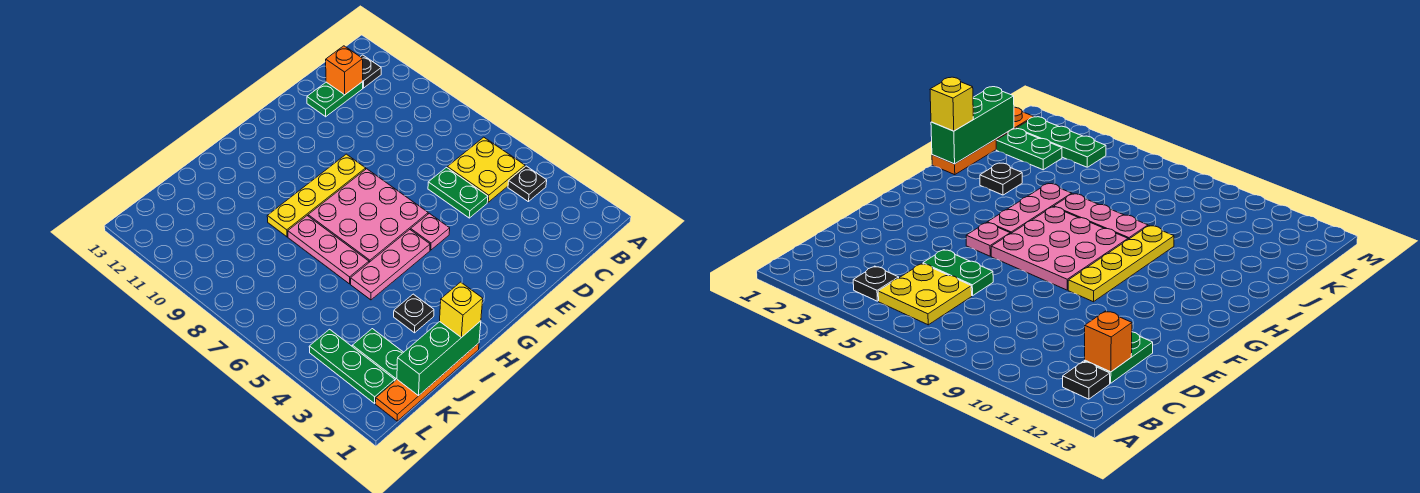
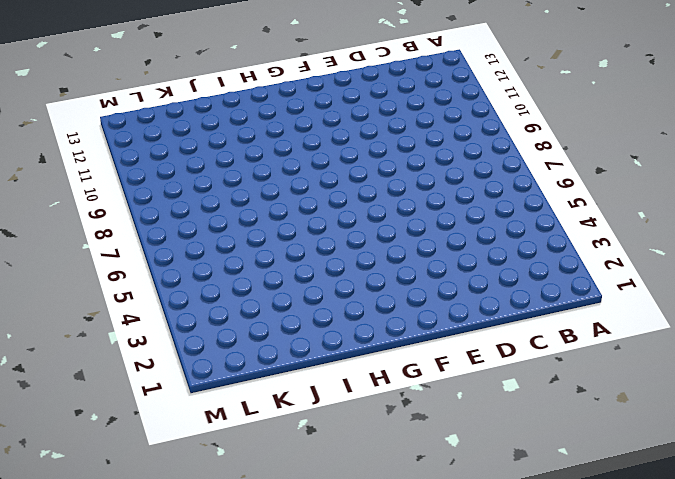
none -> black 1x1 plate [508,166,547,202]
none -> yellow 2x2 plate [447,137,525,202]
none -> black 1x1 plate [360,55,381,88]

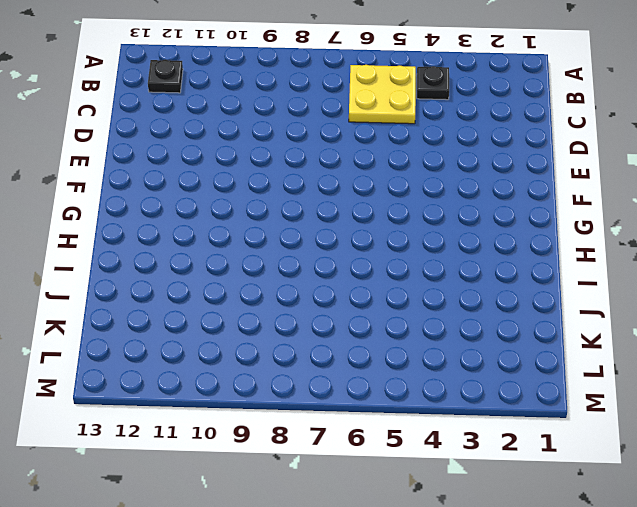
none -> green 1x2 plate [307,82,363,117]
none -> green 1x2 plate [428,168,488,218]
none -> pink 1x1 plate [411,213,450,250]

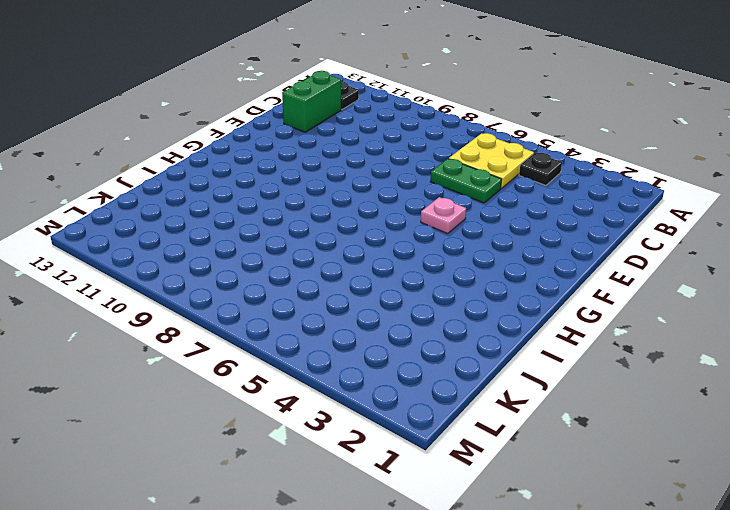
green 1x2 brick [282,71,341,132] -> green 1x2 plate [307,82,363,117]
none -> pink 3x3 plate [308,169,428,262]
none -> yellow 1x4 plate [267,154,366,237]
none -> pink 1x3 plate [351,230,430,300]

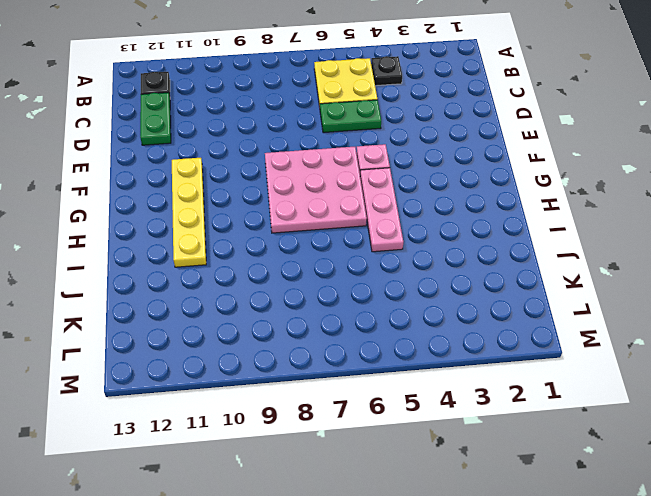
yellow 1x4 plate [172,158,206,267] -> yellow 1x4 plate moved to [267,154,366,237]
none -> orange 1x4 plate [376,343,479,421]
none -> black 1x1 plate [394,294,434,333]
none -> pink 1x3 plate [288,216,369,284]

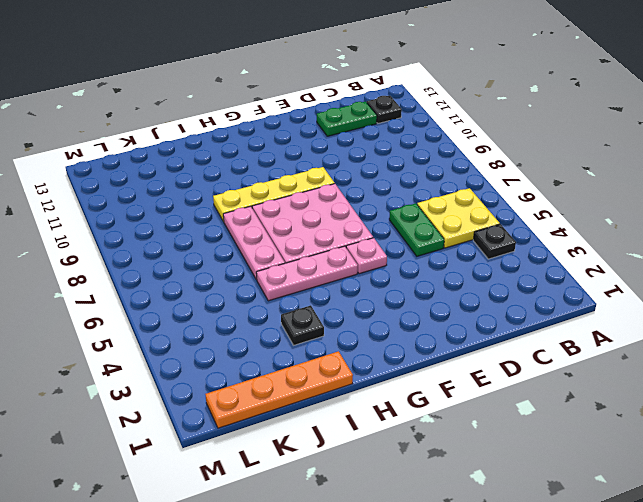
none -> green 1x2 plate [352,329,404,381]
none -> green 1x3 plate [309,329,395,403]
none -> orange 1x1 brick [326,46,363,95]

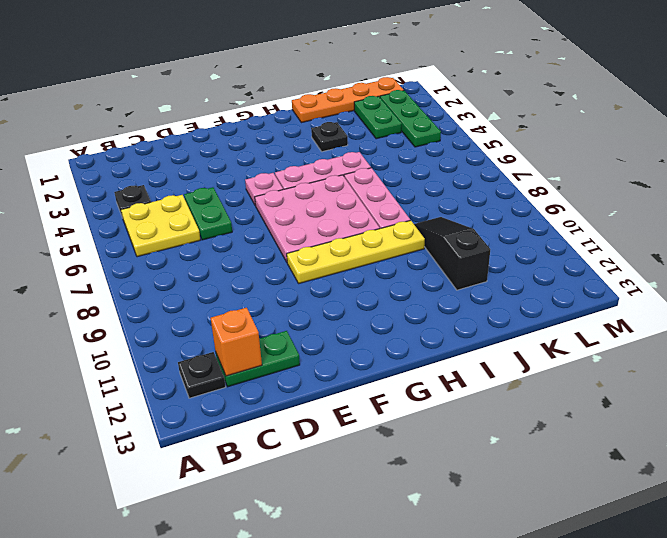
black 1x3 slope [414,217,490,290] -> none
none -> green 1x3 brick [397,321,481,396]
none -> yellow 1x1 brick [440,282,483,338]

